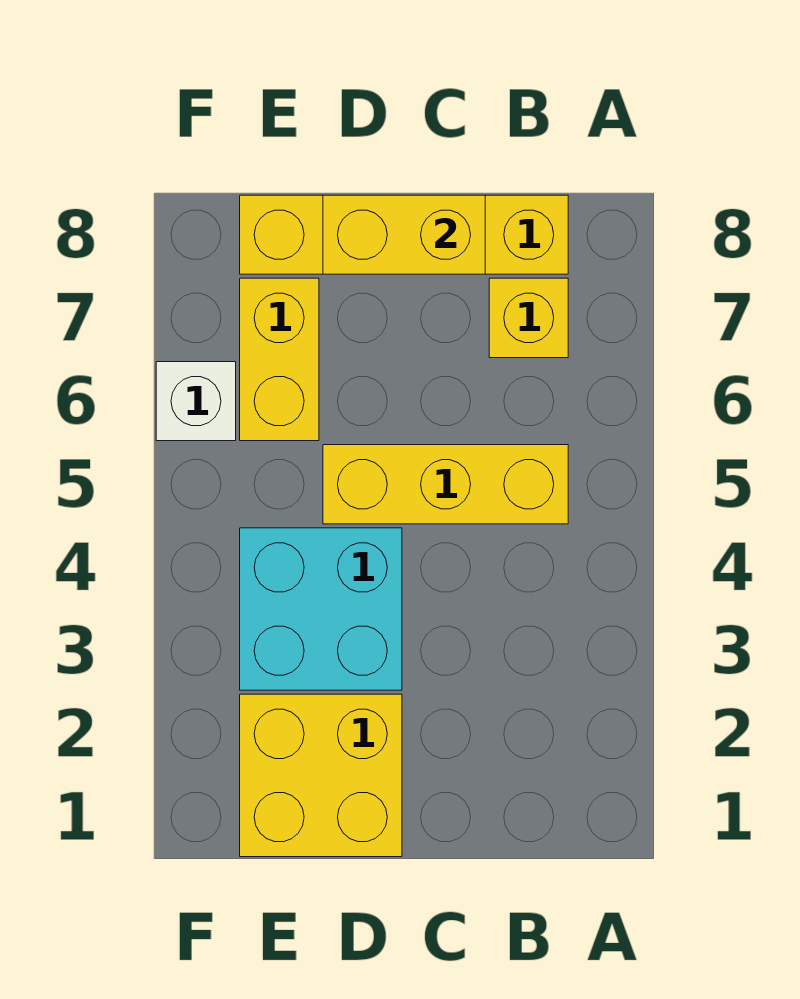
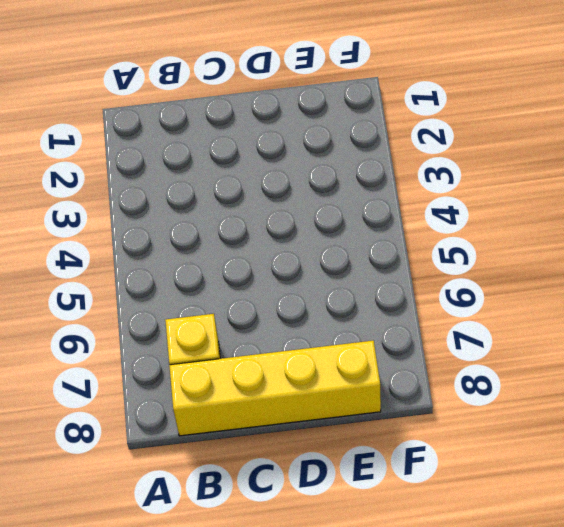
none -> yellow 1x3 brick [323,445,568,524]
none -> yellow 2x2 brick [240,694,402,857]

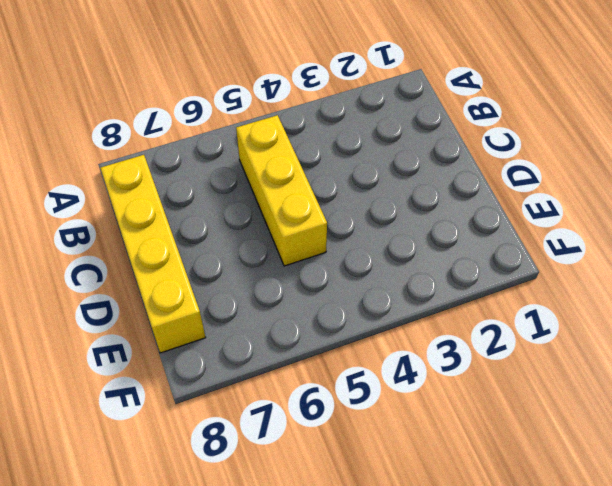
none -> yellow 1x1 brick [489,278,568,358]
none -> yellow 2x2 brick [240,694,402,857]

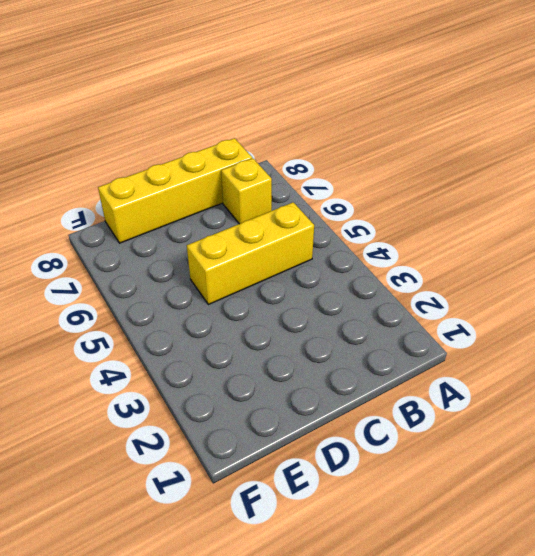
none -> yellow 2x2 brick [240,694,402,857]
none -> cyan 2x2 brick [240,528,402,690]

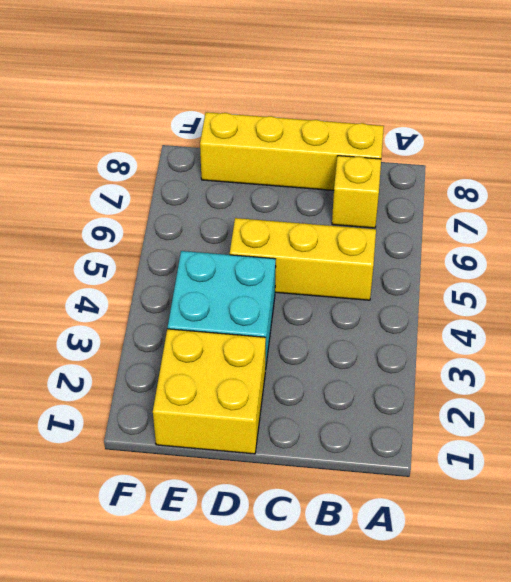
none -> yellow 1x2 brick [240,278,319,441]
none -> white 1x1 brick [156,362,236,441]

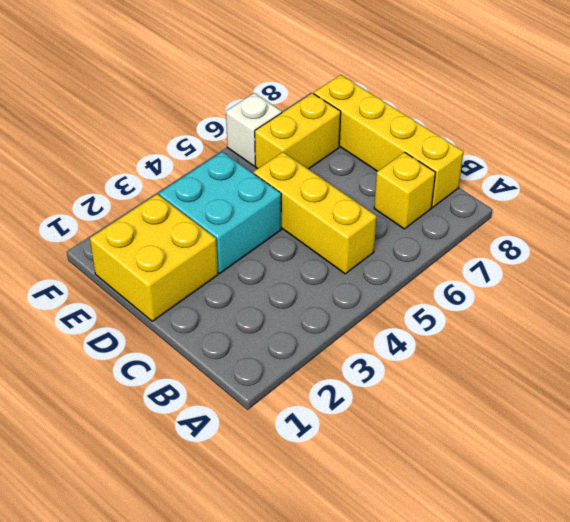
none -> yellow 1x2 brick [323,195,485,274]

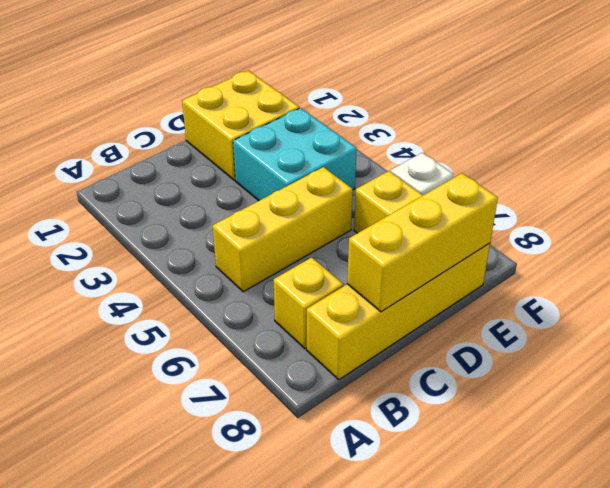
yellow 1x3 brick [347,173,498,312] -> yellow 1x2 brick [323,195,485,274]

